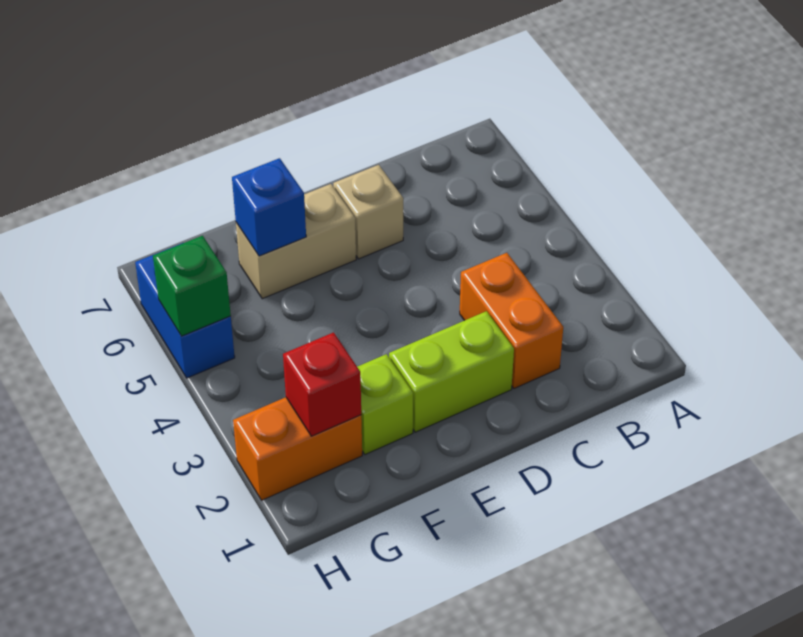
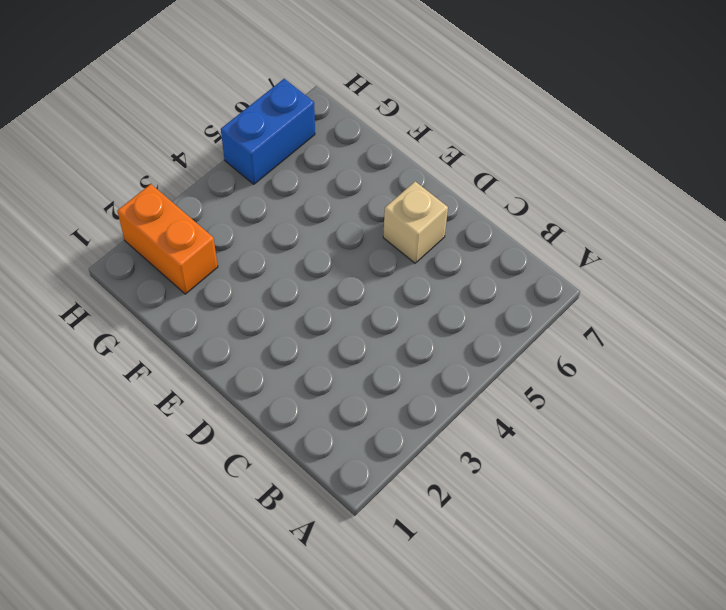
none -> orange 1x2 brick [460,253,563,388]
none -> lime 1x2 brick [389,311,514,432]

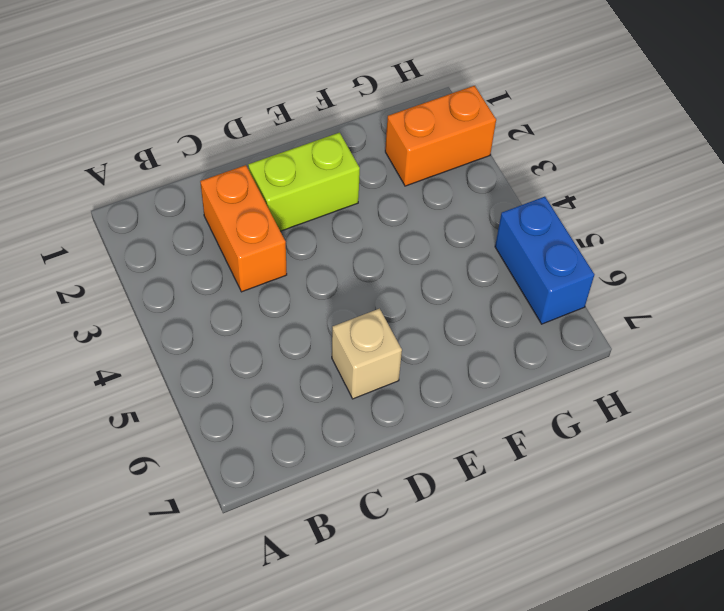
none -> tan 1x2 brick [236,184,356,299]
none -> lime 1x1 brick [357,354,413,454]

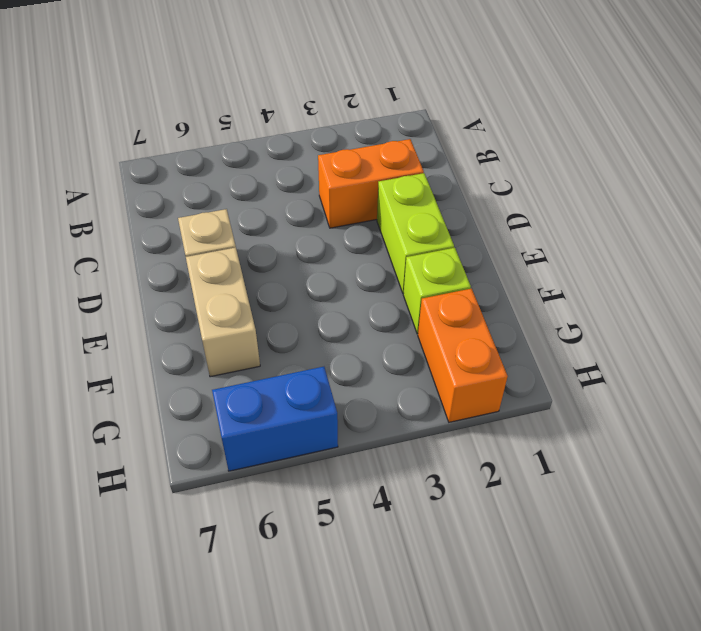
none -> blue 1x1 brick [232,158,306,256]
none -> red 1x1 brick [283,332,361,436]

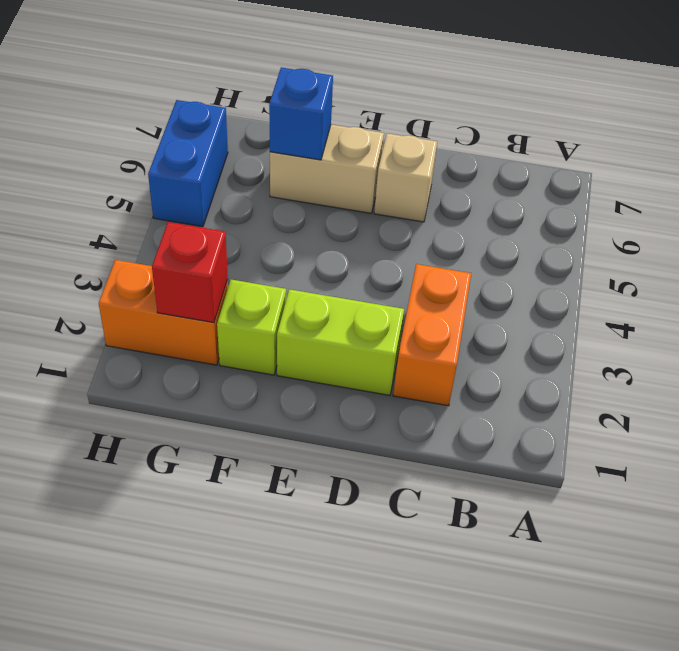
none -> green 1x1 brick [153,236,231,336]

